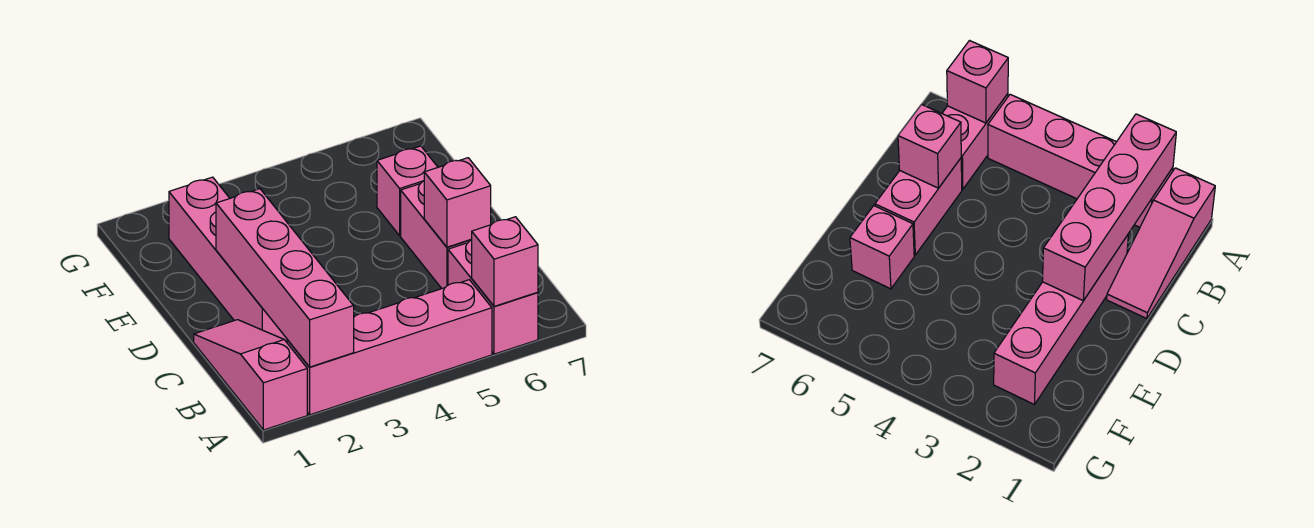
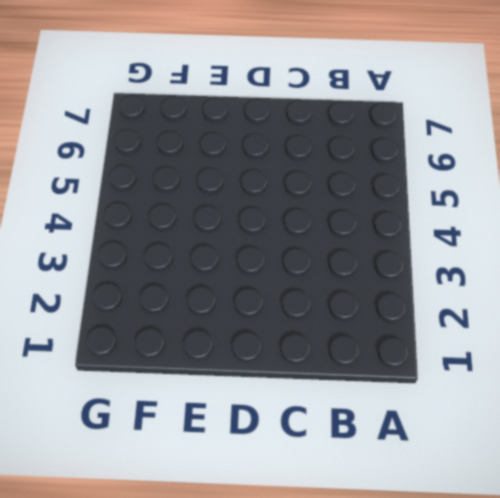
none -> pink 1x3 slope [194,320,307,430]
none -> pink 1x4 brick [287,280,492,415]

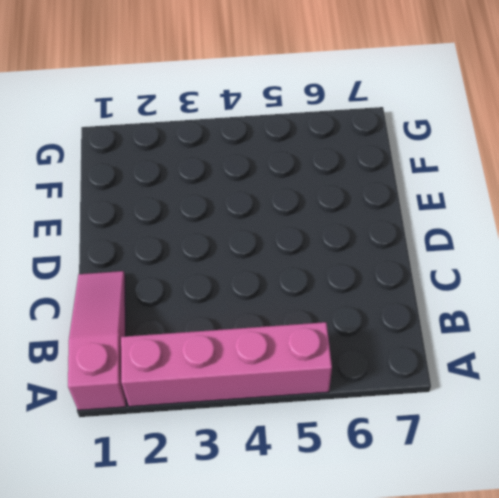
none -> pink 1x2 brick [448,240,538,354]
none -> pink 1x4 brick [169,177,287,342]

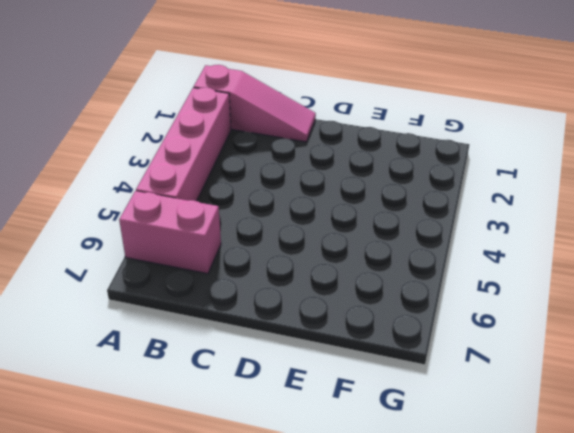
none -> pink 1x4 brick [169,177,287,342]
none -> pink 1x2 brick [401,181,472,288]

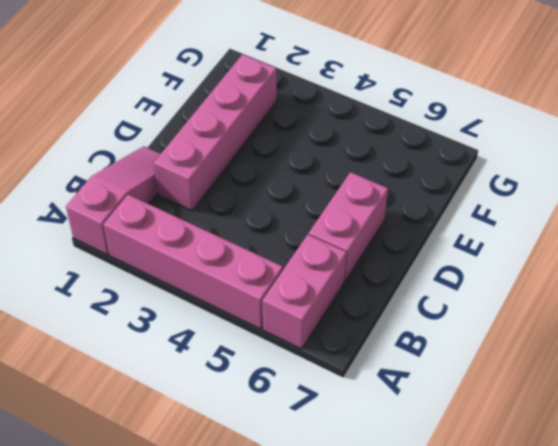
none -> pink 1x1 brick [377,146,438,236]
none -> pink 1x4 brick [216,189,354,367]

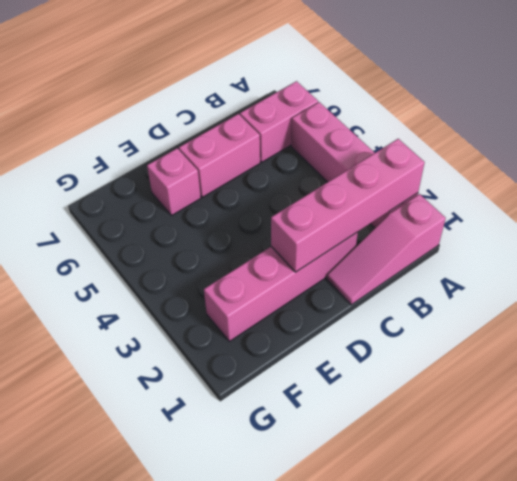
none -> pink 1x1 brick [472,217,538,306]
none -> pink 1x1 brick [424,158,491,247]

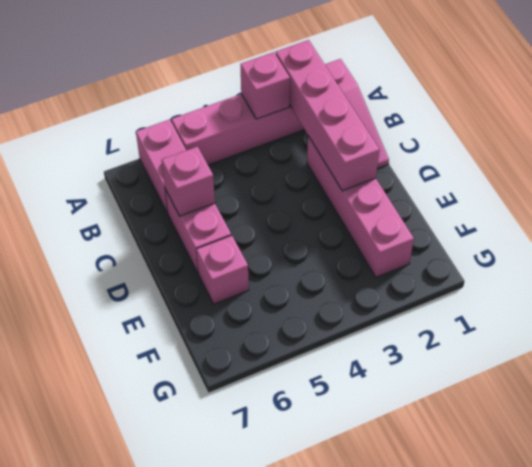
pink 1x1 brick [241,52,290,119] -> pink 1x1 brick moved to [472,217,538,306]

